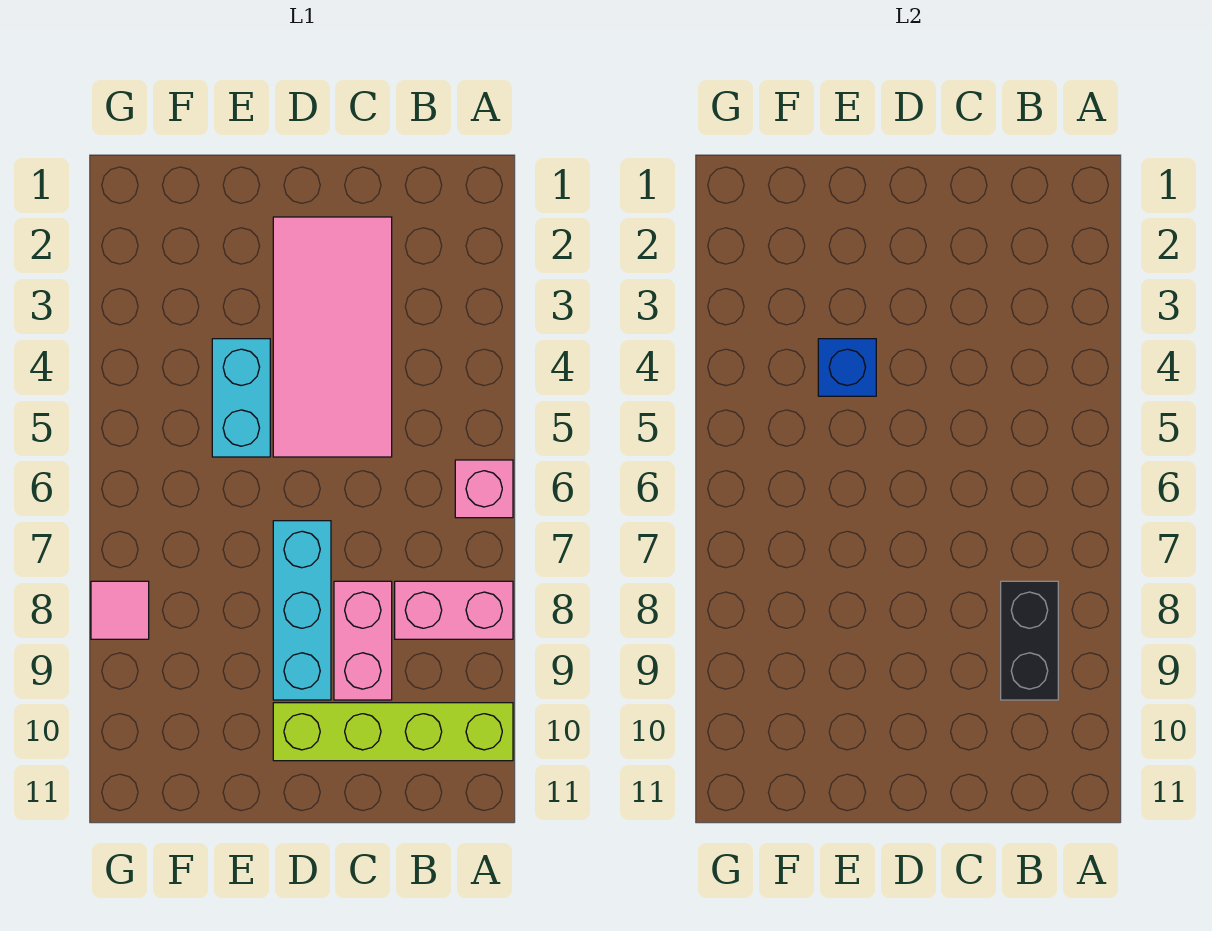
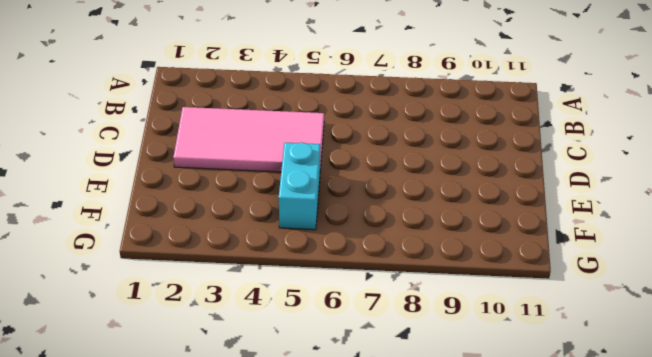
cyan 1x2 brick [279,142,320,230] -> cyan 1x2 brick turned to [212,339,270,457]
none -> pink 1x1 brick [455,460,513,518]
none -> pink 1x2 brick [395,581,513,639]

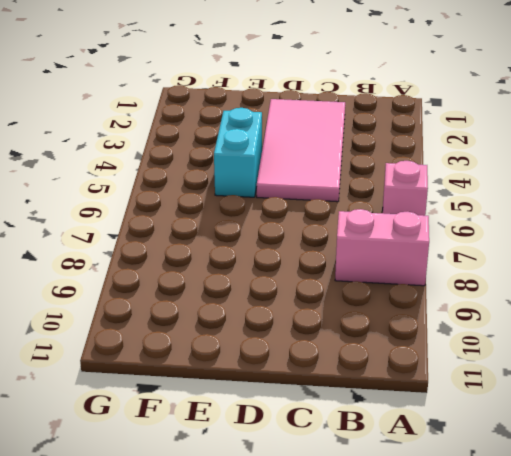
none -> lime 1x4 brick [273,703,513,761]
none -> pink 1x2 brick [334,581,392,700]

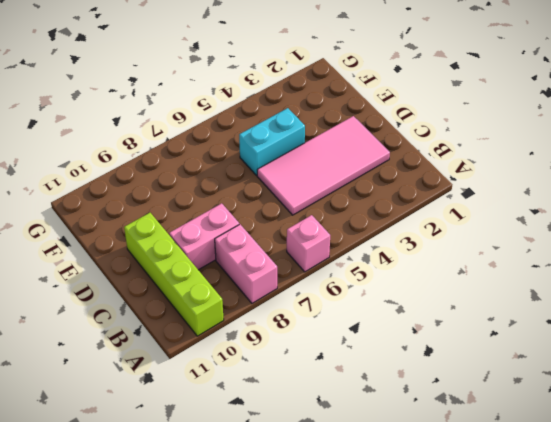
none -> cyan 1x3 brick [273,521,331,700]
none -> pink 1x1 tile [91,581,149,639]

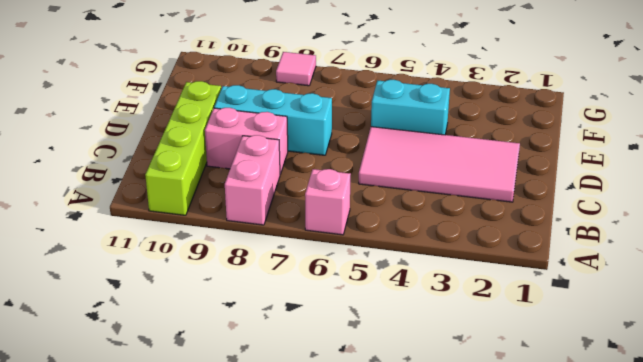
none -> black 1x2 brick [1001,581,1058,700]
none -> blue 1x1 brick [818,339,876,396]

